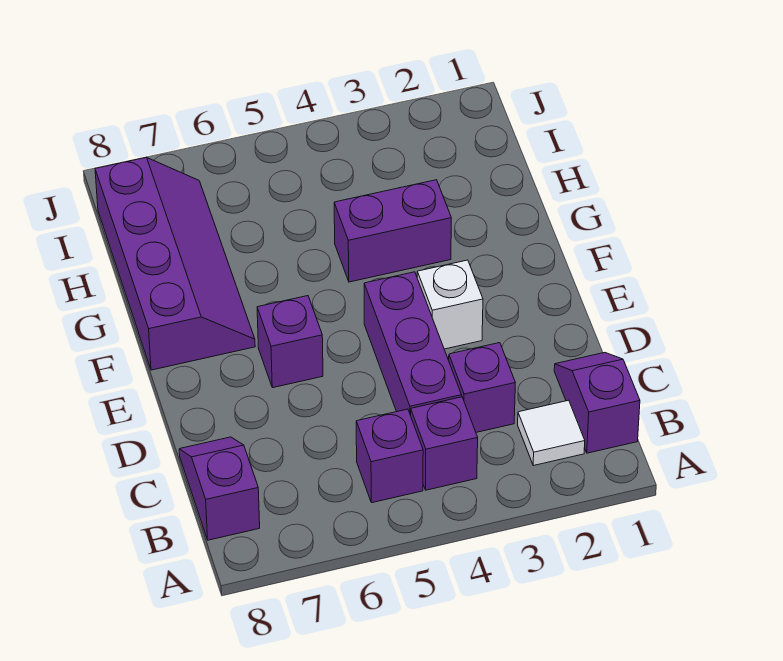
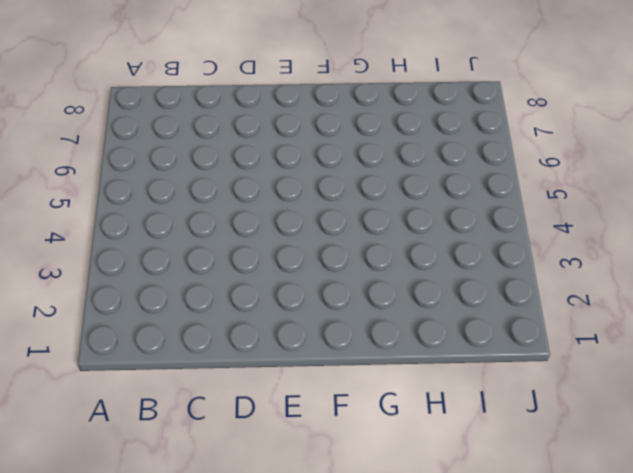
none -> purple 1x2 slope [554,353,640,453]
none -> white 1x1 tile [518,400,585,466]

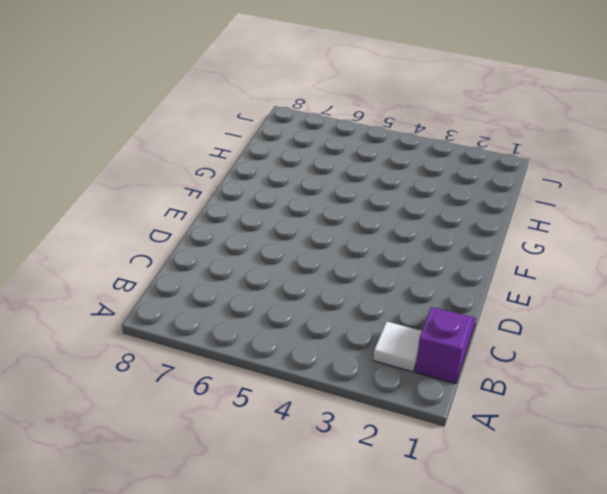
none -> purple 1x1 brick [411,397,478,490]
none -> purple 1x1 brick [356,409,423,503]

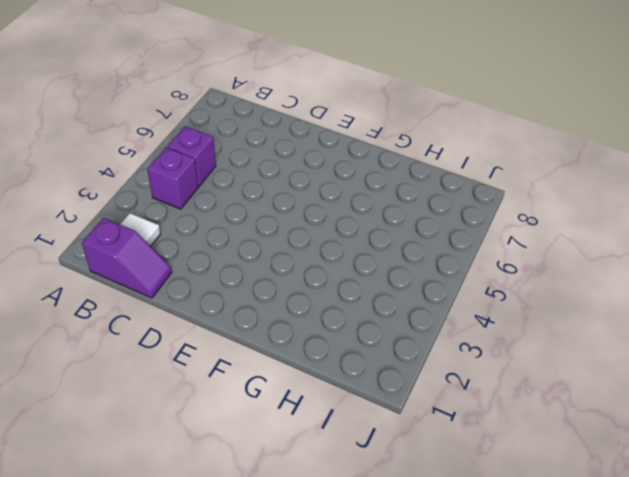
none -> purple 1x2 slope [179,437,260,540]
none -> purple 1x1 brick [449,343,515,432]

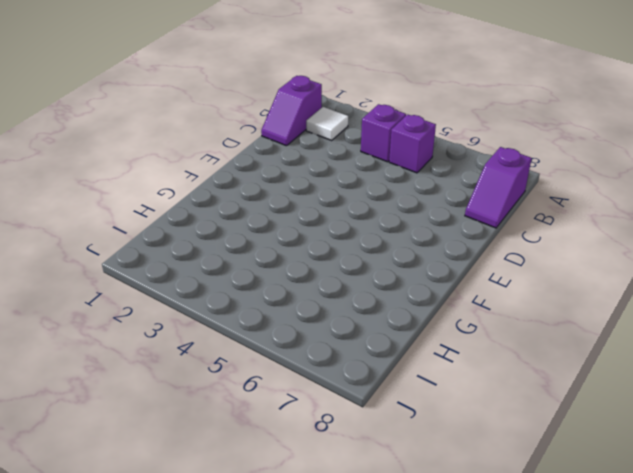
none -> purple 1x1 brick [449,343,515,432]
none -> purple 1x3 brick [364,272,461,415]

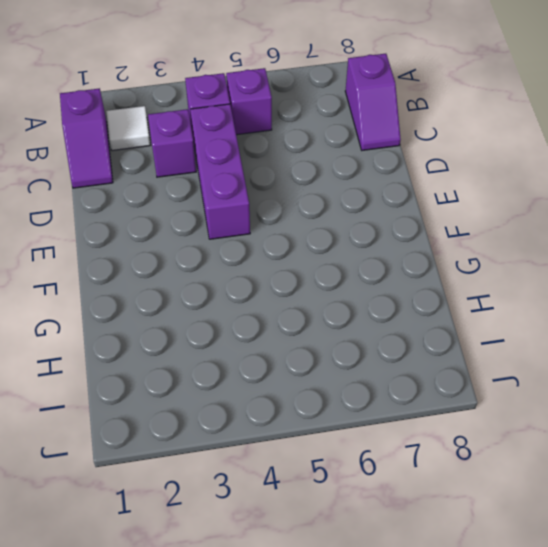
none -> white 1x1 brick [417,260,483,349]
none -> purple 1x1 brick [257,296,323,388]

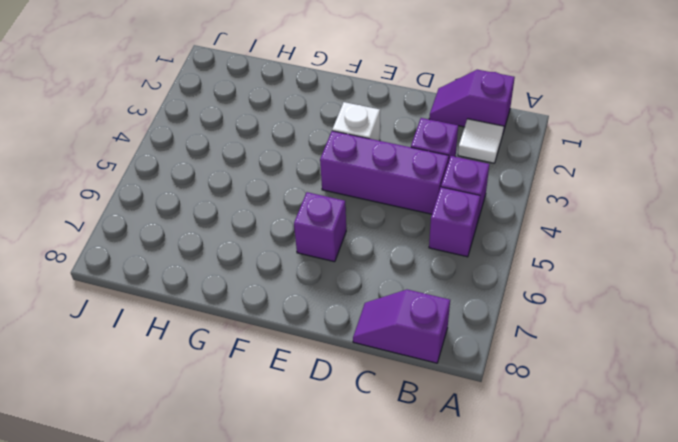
none -> purple 2x4 slope [95,157,255,370]
none -> purple 1x2 brick [334,180,451,282]

